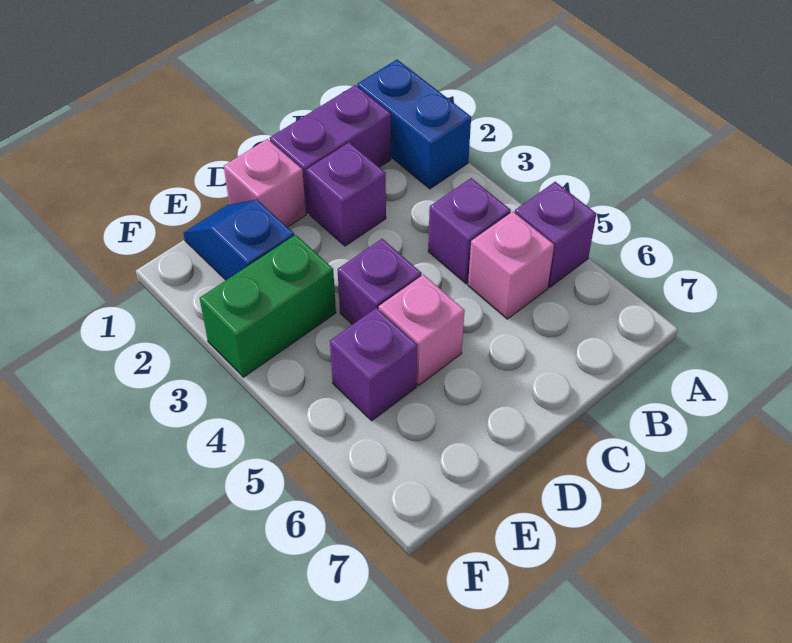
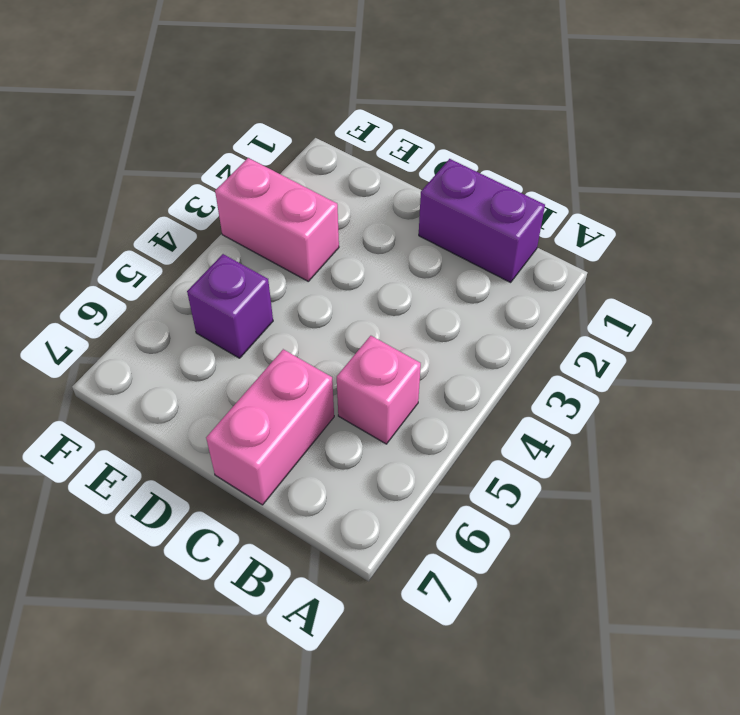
pink 1x2 brick [206,349,334,505] -> none
pink 1x2 brick [215,158,339,281] -> green 1x2 brick [200,235,336,377]
none -> blue 1x2 brick [357,60,471,189]
none -> purple 1x1 brick [515,182,596,288]
none -> purple 1x1 brick [428,178,511,284]

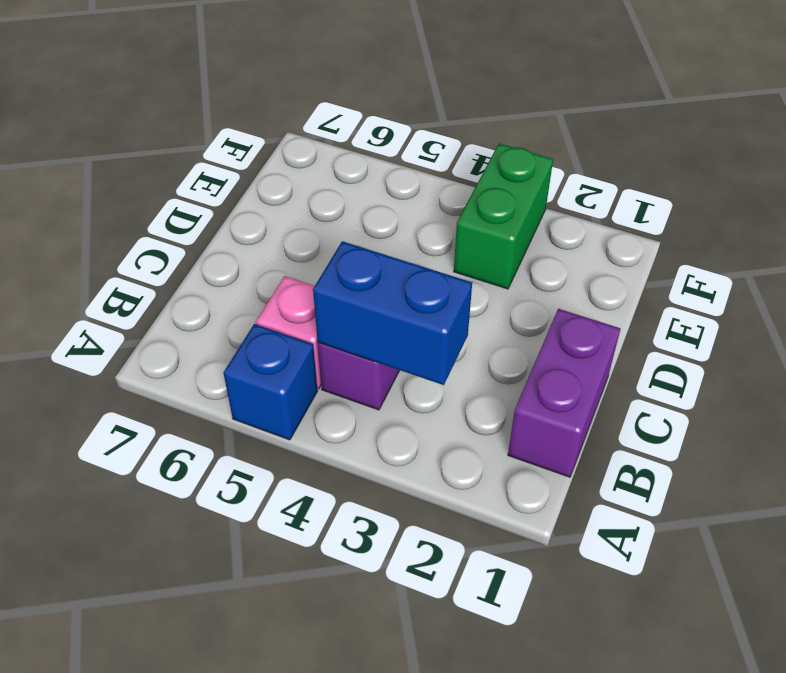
blue 1x1 brick [224,324,317,440] -> purple 1x1 brick [515,182,596,288]
blue 1x2 brick [313,241,472,385] -> blue 1x2 brick moved to [357,60,471,189]
none -> purple 1x1 brick [306,143,386,246]
none -> pink 1x1 brick [224,139,306,227]
none -> purple 1x1 brick [338,239,422,325]

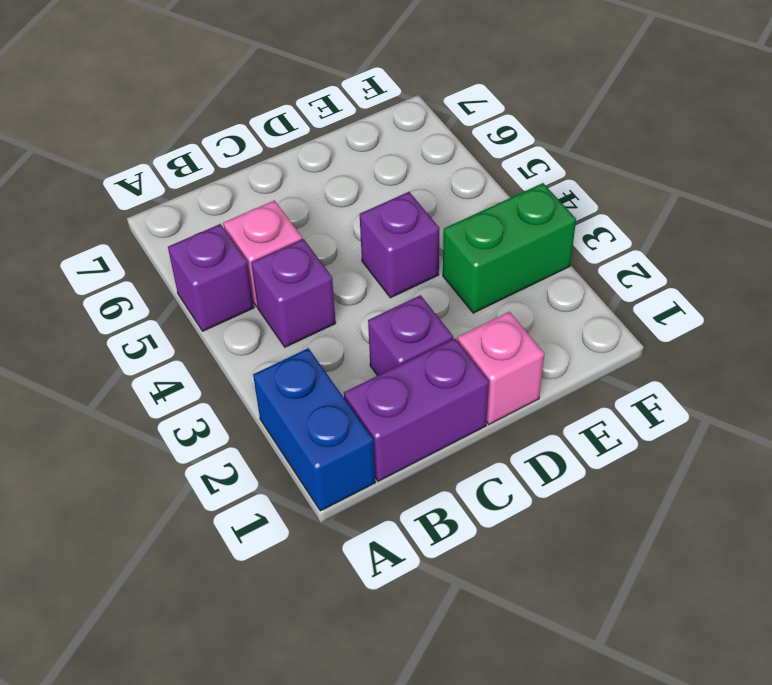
none -> pink 1x1 brick [379,275,465,386]
none -> blue 1x2 slope [183,199,294,280]
none -> purple 1x1 brick [330,308,417,421]

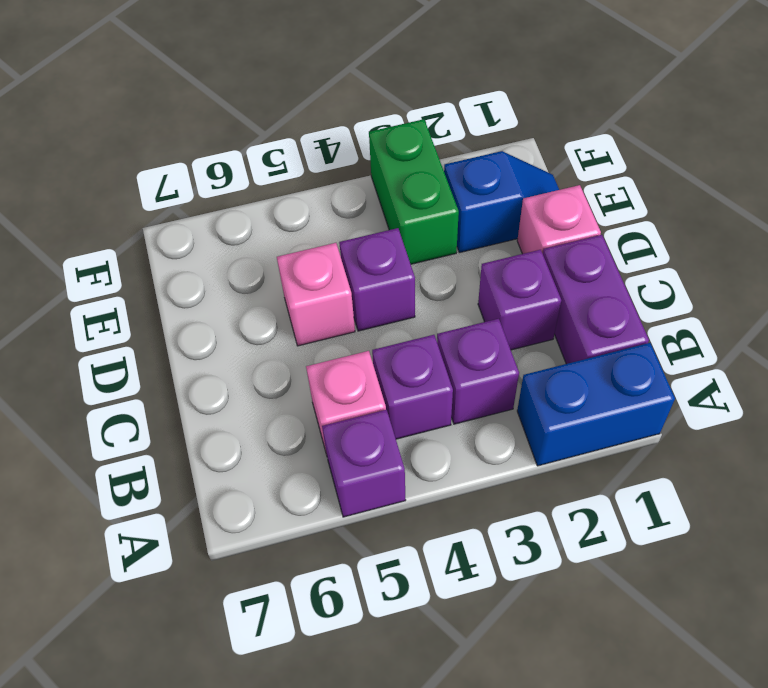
purple 1x1 brick [437,319,519,424] -> purple 1x1 brick moved to [330,308,417,421]

